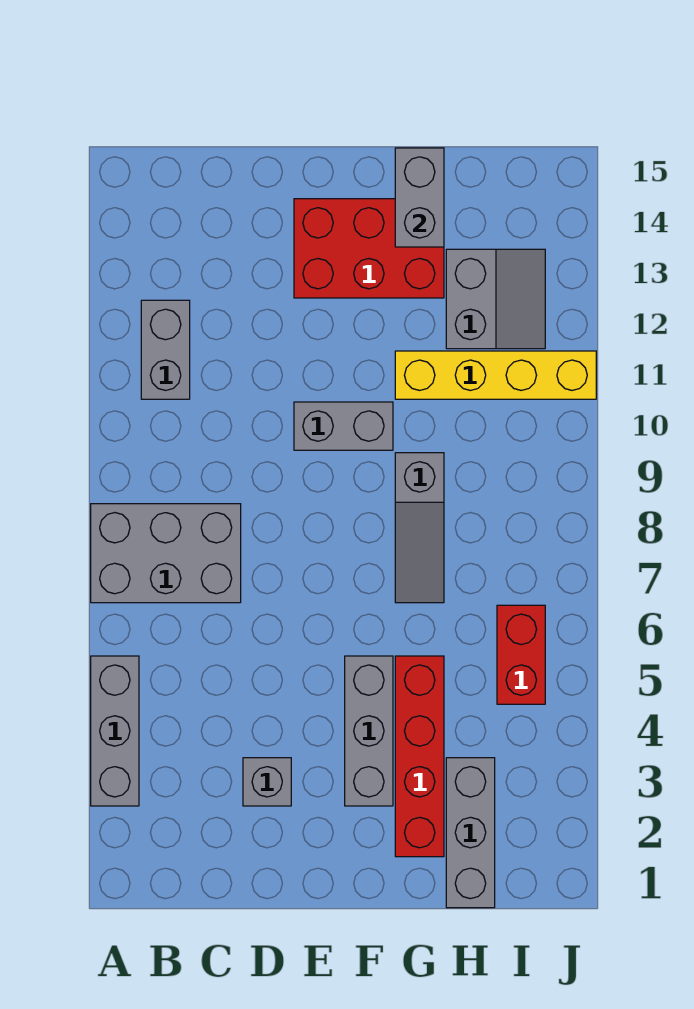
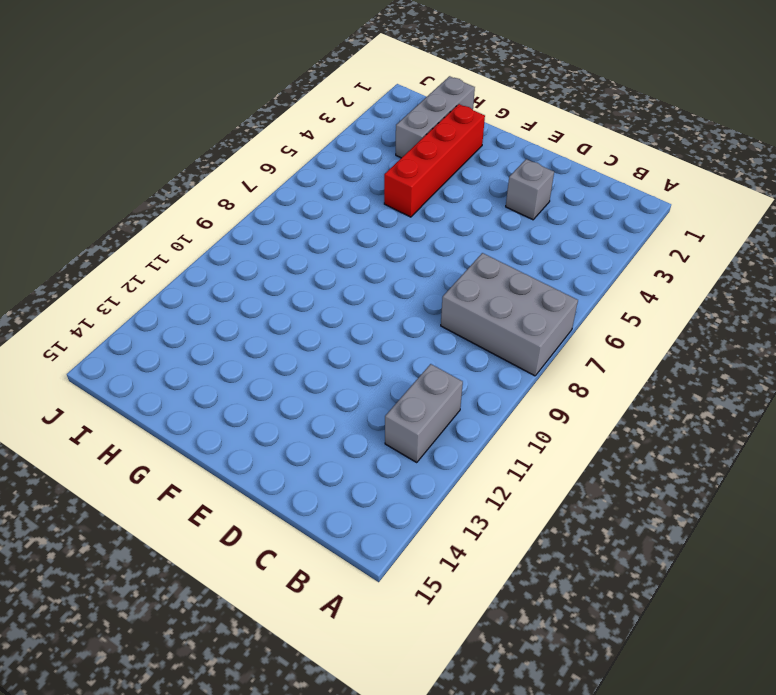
none -> grey 1x3 brick [91,656,139,806]
none -> grey 1x2 brick [294,402,393,450]
none -> red 2x3 brick [294,199,444,298]

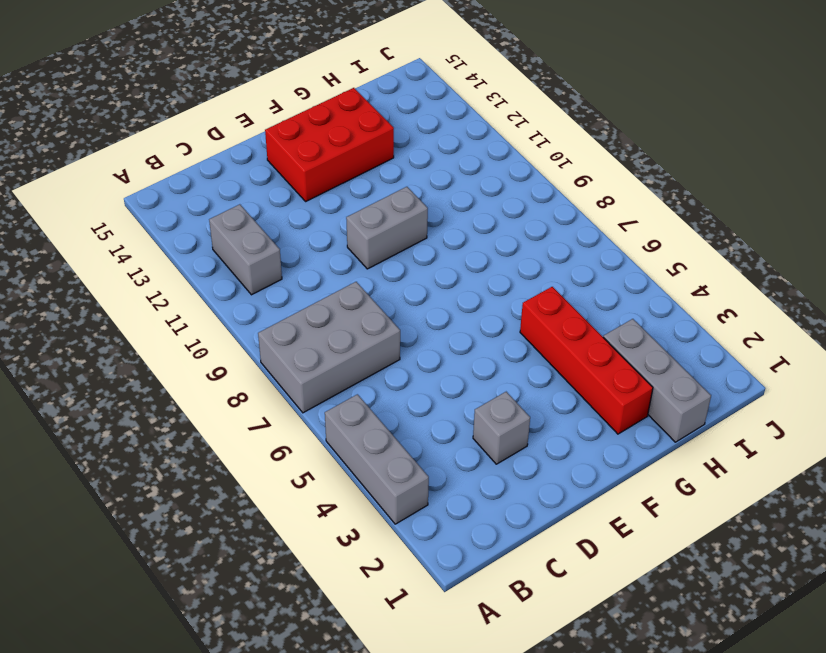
none -> grey 1x3 brick [345,656,393,806]
none -> grey 1x3 slope [395,453,444,603]
none -> yellow 1x4 brick [395,351,596,399]

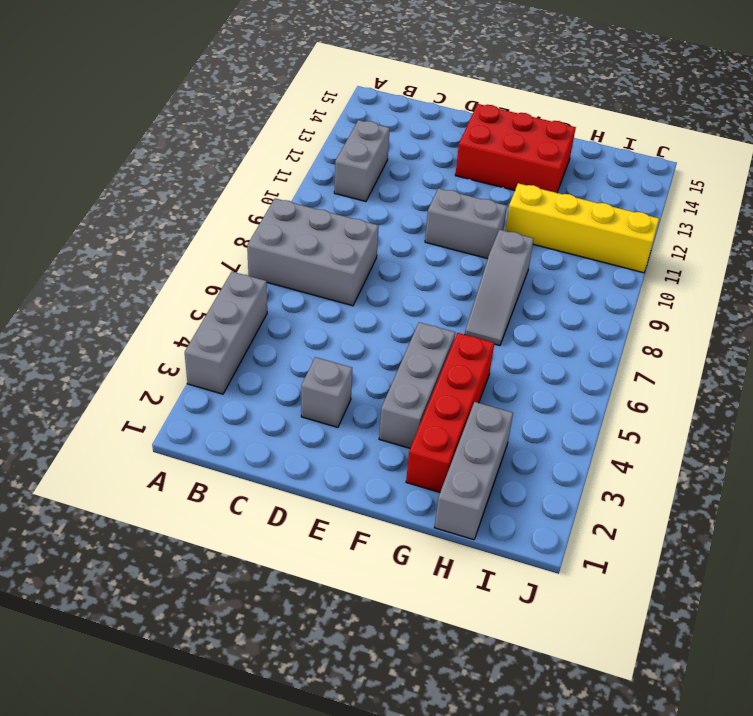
none -> grey 2x2 slope [446,249,545,349]
none -> red 1x2 brick [497,605,545,704]
none -> grey 1x2 brick [395,148,444,247]

